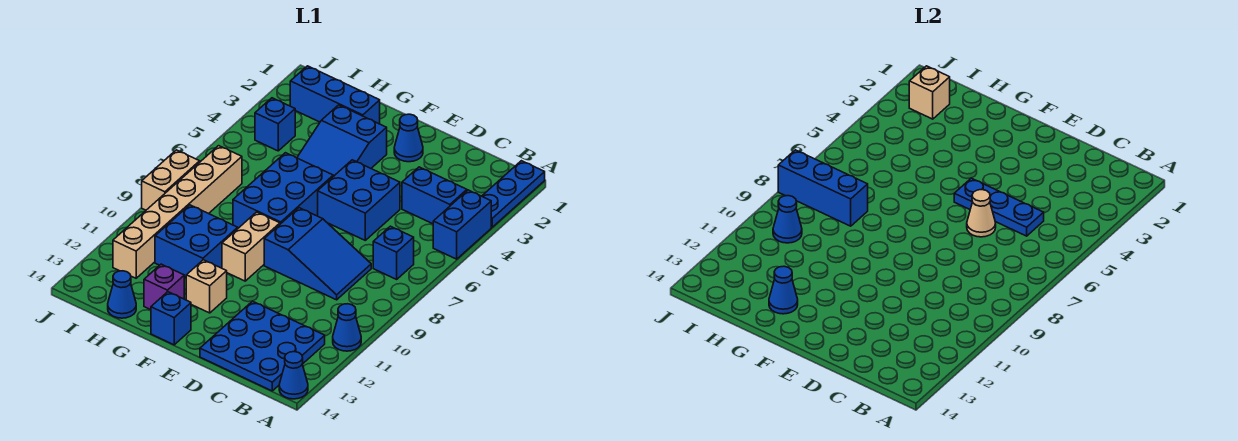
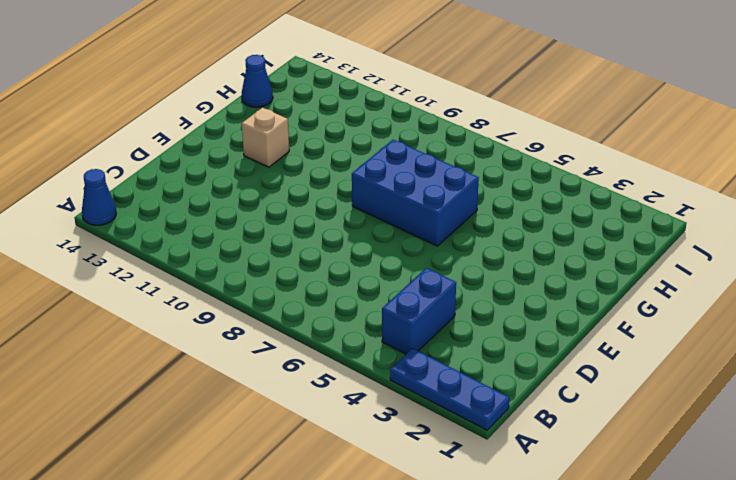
none -> blue 1x2 brick [433,190,491,259]
none -> blue 1x1 cone [333,304,361,351]
none -> blue 1x1 brick [373,226,414,279]

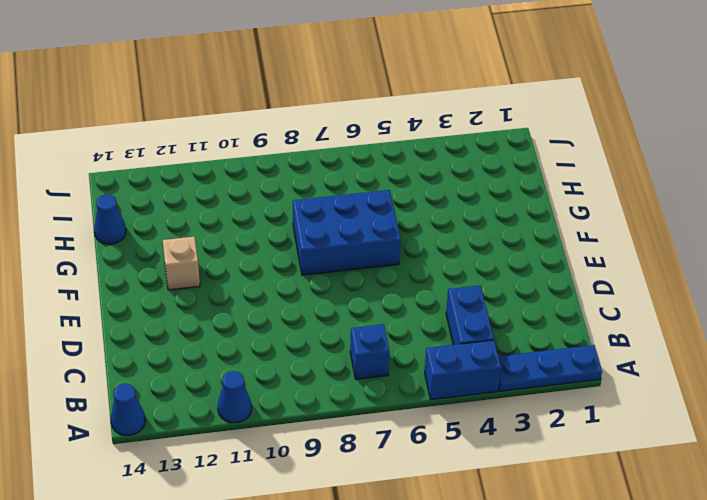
none -> blue 3x3 plate [200,301,325,391]
none -> blue 2x3 slope [264,208,371,300]
none -> blue 2x2 brick [318,160,400,240]

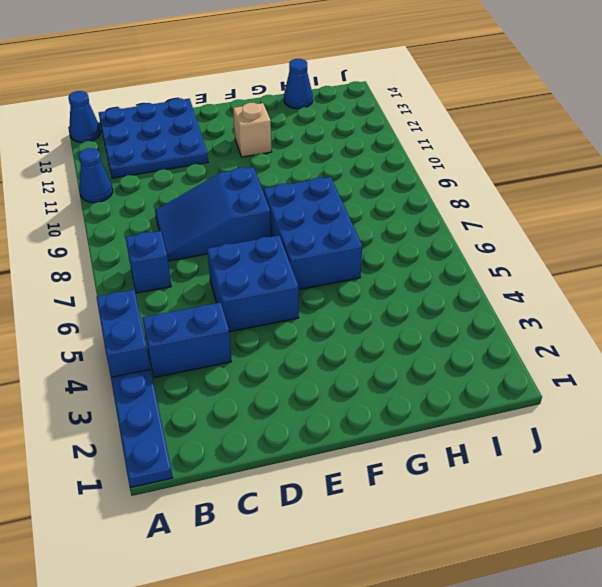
none -> blue 1x1 cone [394,114,423,162]
none -> blue 2x3 slope [297,105,387,176]
none -> tan 1x2 brick [222,212,280,281]

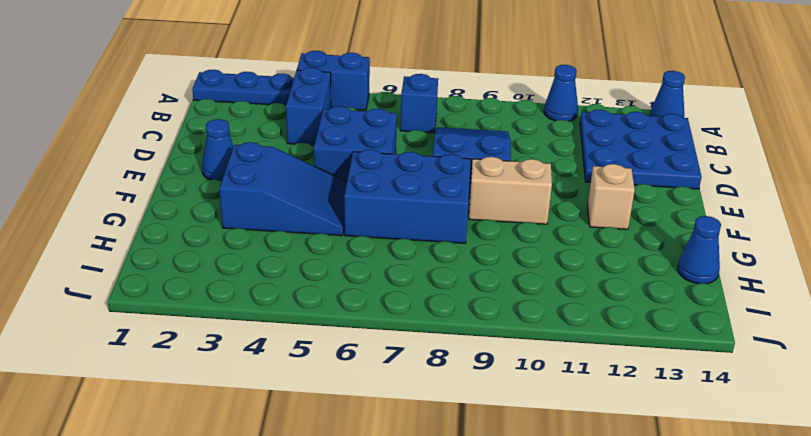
none -> blue 1x1 brick [151,292,191,345]
none -> blue 1x3 brick [290,66,380,124]
none -> blue 2x2 brick [155,205,238,278]

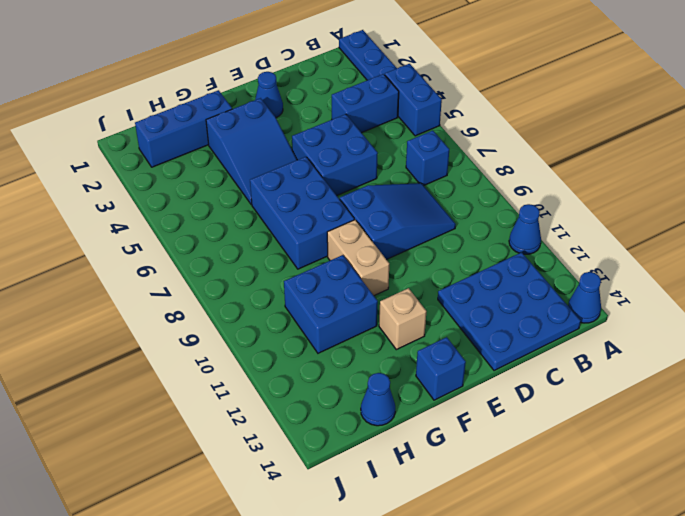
none -> purple 1x1 brick [144,264,184,310]
none -> blue 1x1 brick [255,98,295,151]
none -> tan 1x6 brick [113,146,242,278]

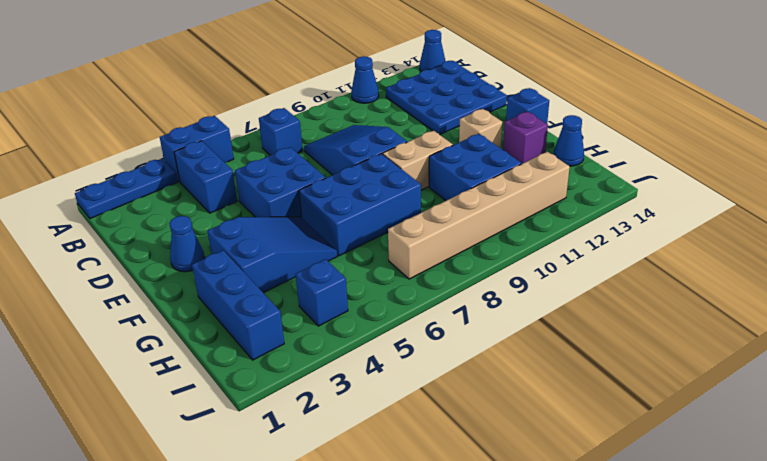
none -> tan 1x2 brick [142,150,200,210]
none -> blue 1x3 plate [954,178,1044,236]
none -> tan 1x1 cone [967,190,996,237]

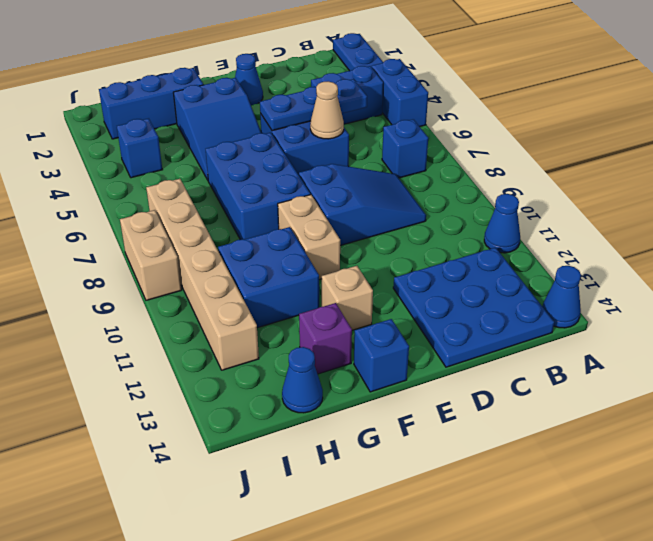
none -> blue 1x1 cone [769,266,798,314]
none -> blue 1x3 brick [778,150,868,226]
none -> tan 1x1 brick [909,66,950,119]

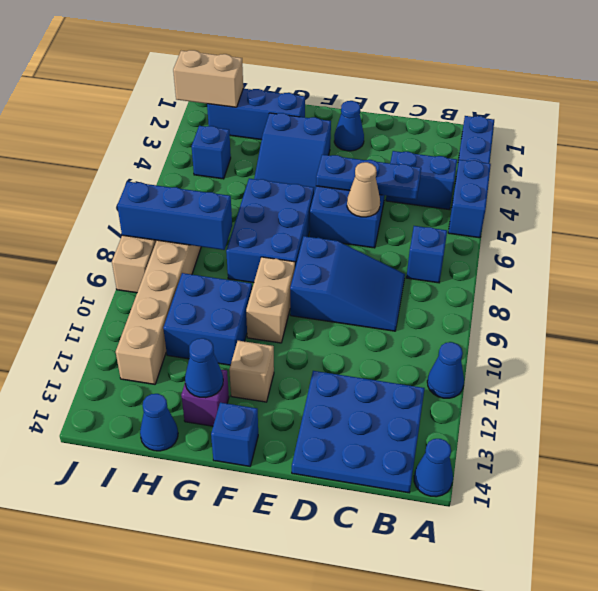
tan 1x2 brick [173,50,243,107] -> tan 1x1 brick [909,66,950,119]
none -> blue 1x1 cone [773,196,802,243]

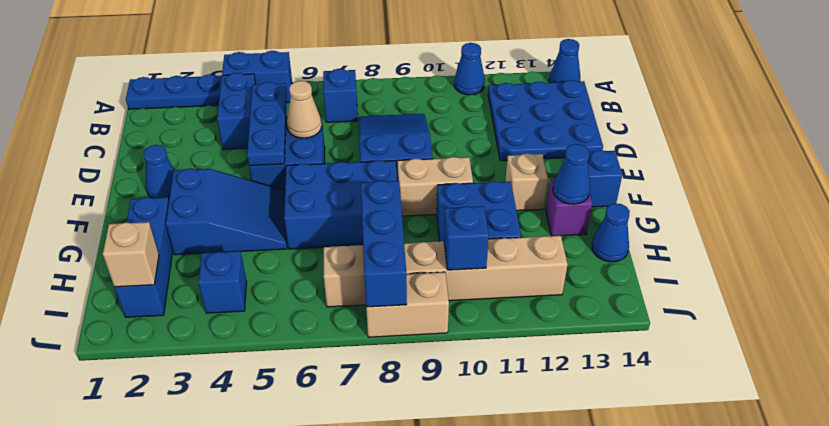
blue 1x1 brick [444,206,489,270] -> blue 1x1 cone [773,196,802,243]

